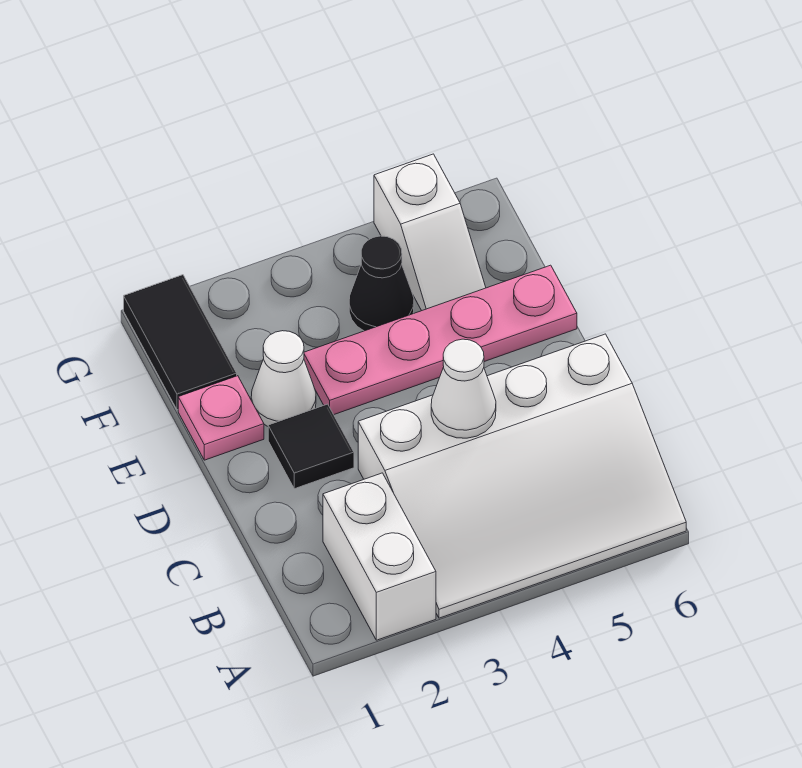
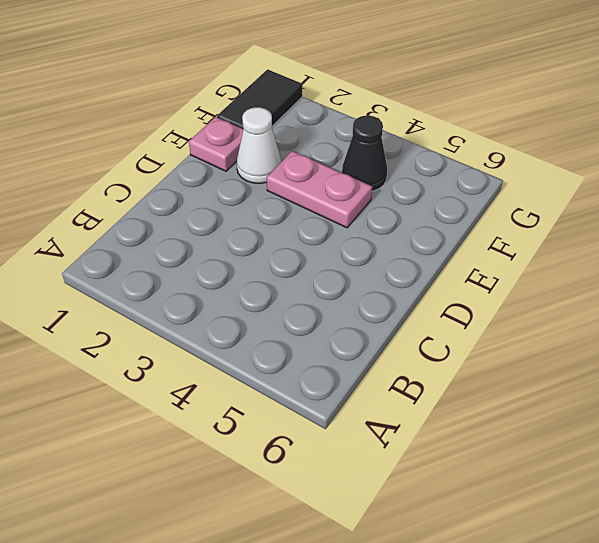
pink 1x2 plate [267,151,372,228] -> pink 1x4 plate [304,265,577,415]
none -> white 1x2 brick [323,473,436,640]
none -> white 3x4 slope [358,334,686,618]

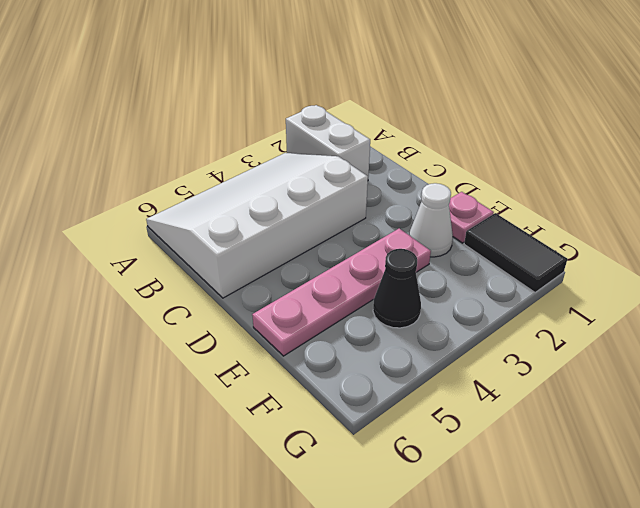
none -> black 1x1 tile [268,404,354,489]
none -> white 1x2 slope [374,154,486,311]

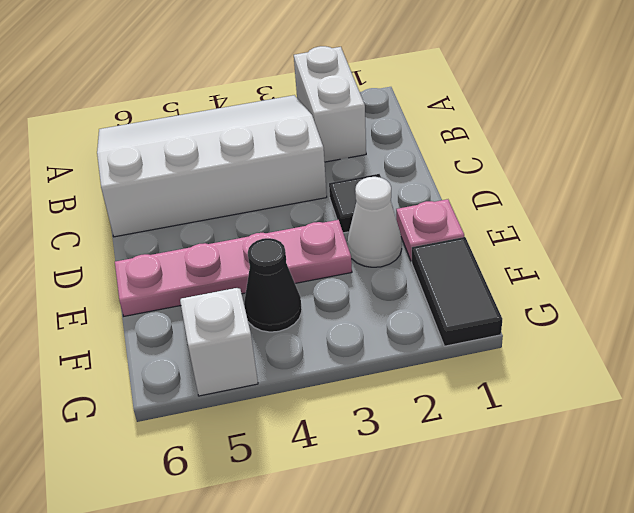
none -> white 1x1 cone [431,339,496,438]

